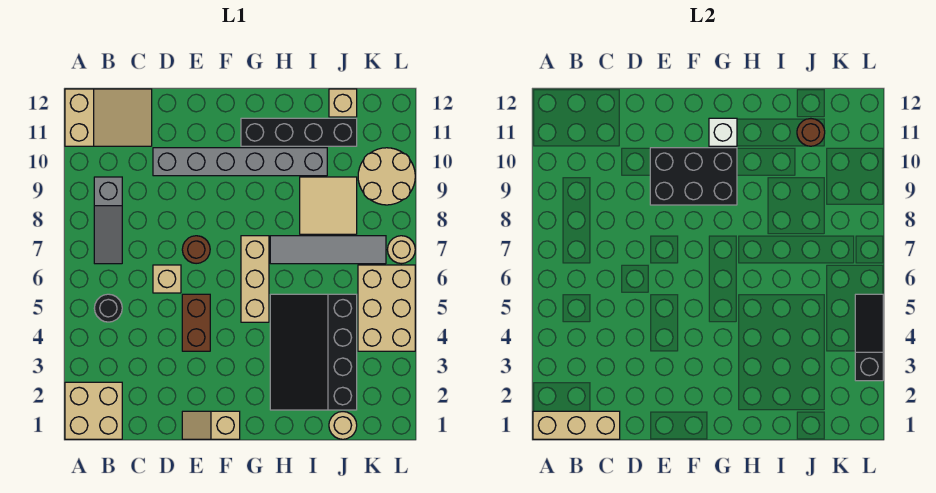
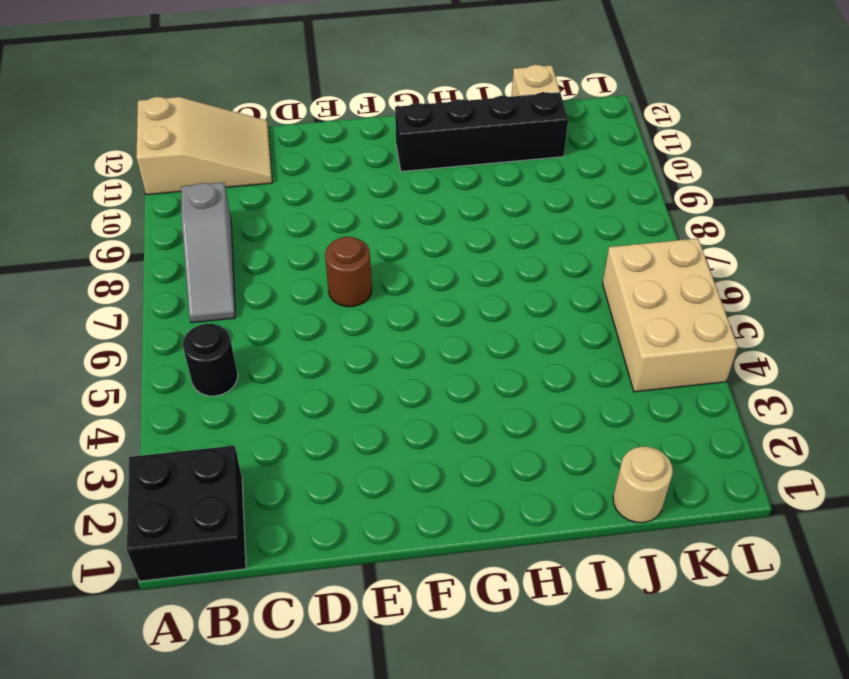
black 2x2 brick [127,446,246,581] -> tan 2x2 brick [65,382,122,439]
none -> tan 1x1 brick [153,265,181,293]
none -> grey 1x6 brick [153,148,327,176]
none -> tan 1x2 slope [182,411,240,439]

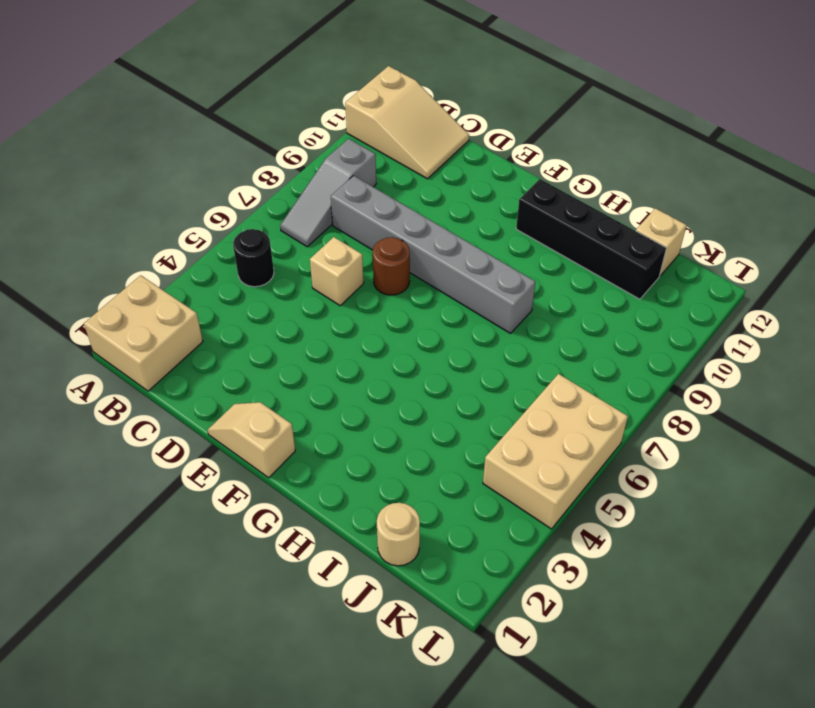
grey 1x6 brick [331,176,536,333] -> grey 1x6 brick moved to [153,148,327,176]
none -> brown 1x2 brick [182,294,210,351]
none -> tan 1x3 brick [241,236,269,322]
none -> black 3x4 slope [270,294,357,410]

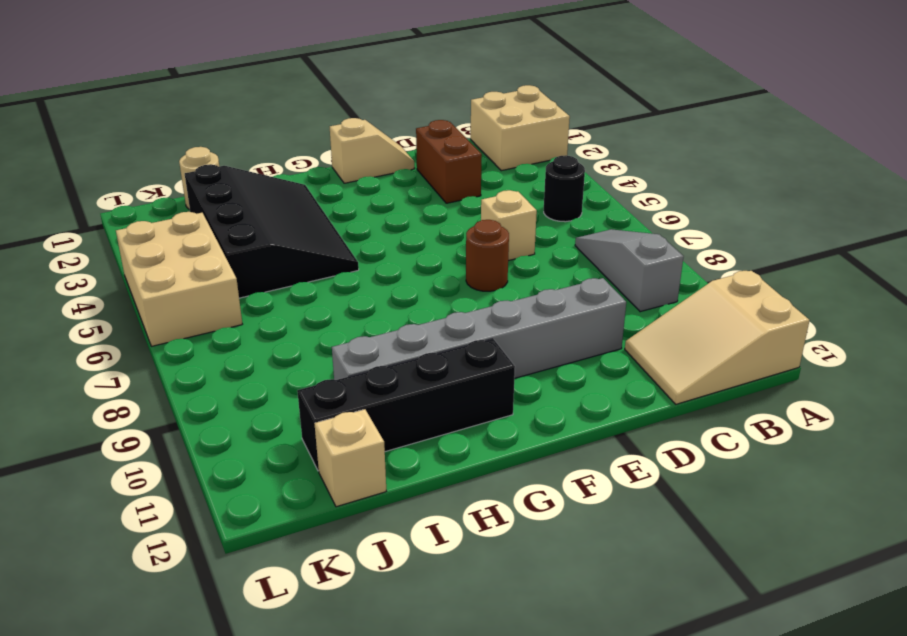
brown 1x2 brick [416,120,482,203] -> brown 1x2 brick moved to [182,294,210,351]
none -> tan 1x3 brick [241,236,269,322]
none -> grey 1x4 tile [270,236,386,264]
none -> tan 2x2 tile [300,177,357,234]

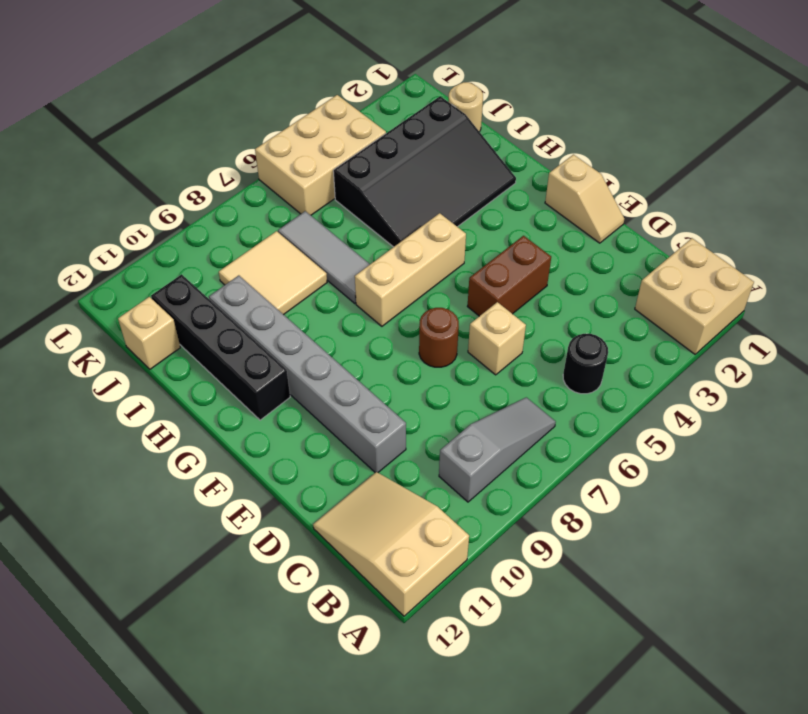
grey 1x3 tile [278,211,370,304] -> grey 1x4 tile [270,236,386,264]
none -> tan 2x2 round brick [358,148,415,205]
none -> tan 1x1 round brick [387,236,415,264]
none -> tan 1x3 brick [533,411,620,439]

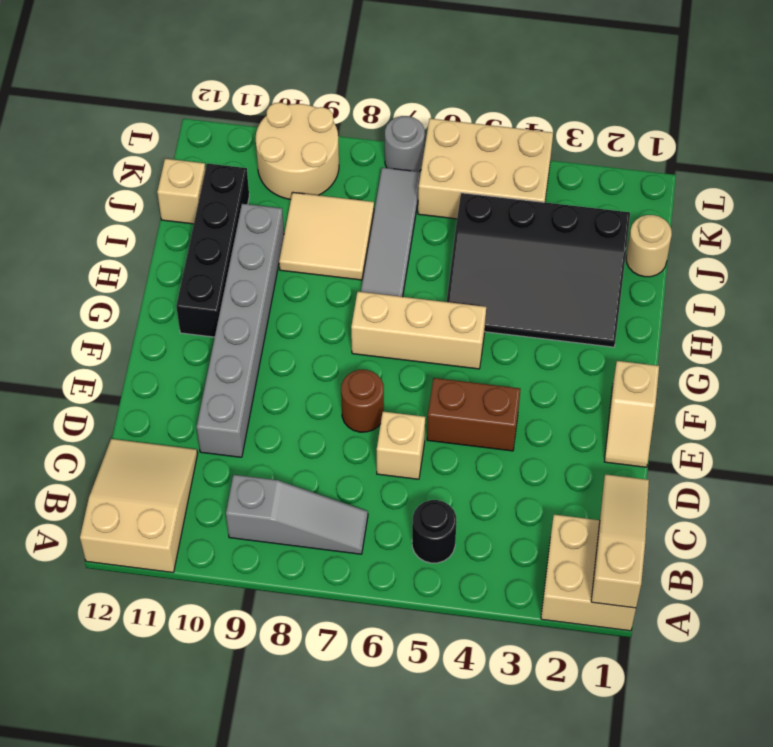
tan 1x3 slope [591,474,649,608] -> tan 1x3 brick [533,411,620,439]
grey 1x1 round brick [385,116,425,172] -> tan 1x1 round brick [387,236,415,264]
none -> black 2x3 brick [650,148,737,205]
none -> white 1x1 brick [709,118,737,146]
none -> brown 1x1 round brick [797,119,825,146]

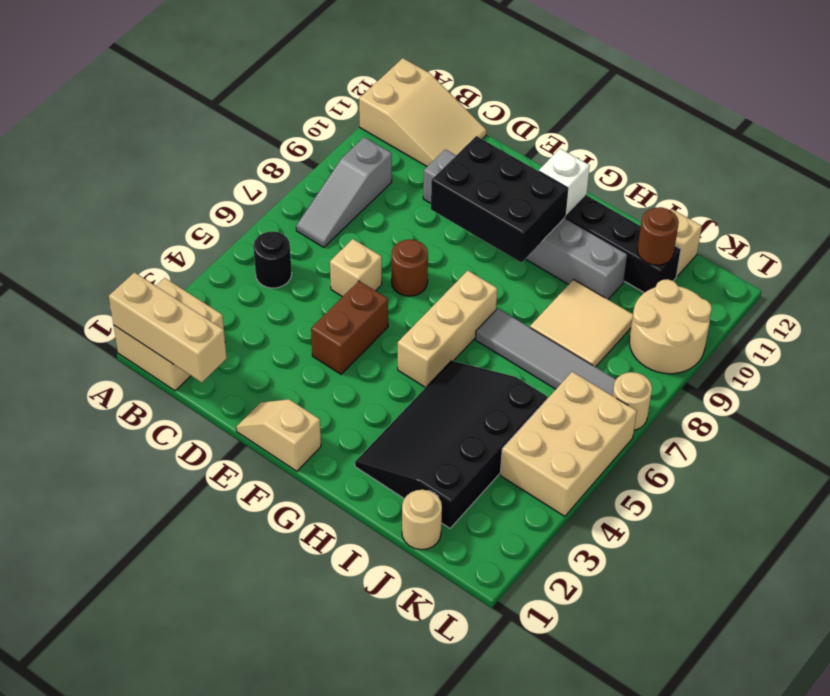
none -> black 1x3 slope [855,294,883,381]

